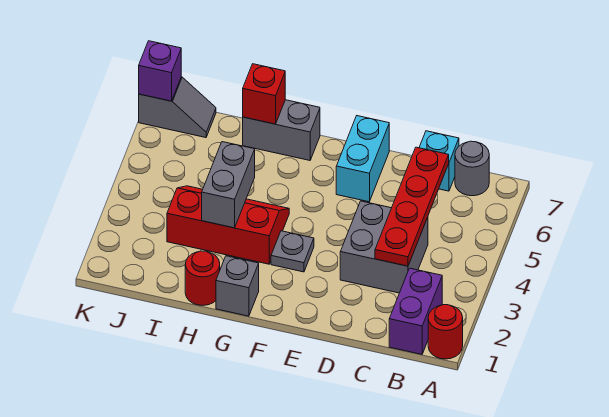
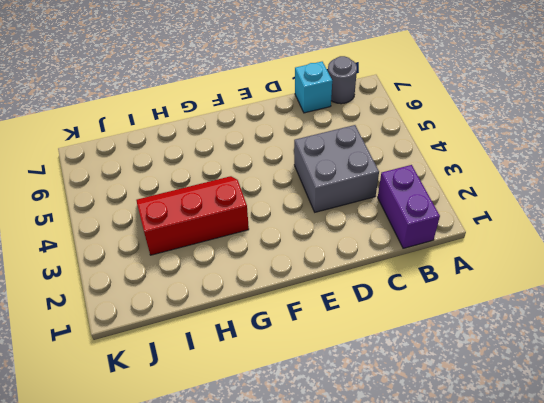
none -> red 1x1 round brick [428,305,463,359]
none -> cyan 1x2 brick [336,116,389,202]
none -> grey 1x1 plate [271,231,314,272]

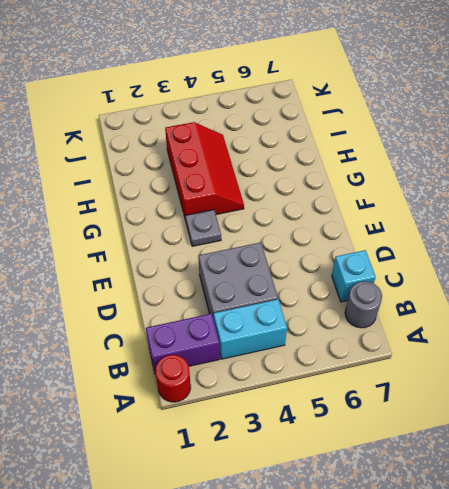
cyan 1x2 brick [214,299,287,359] -> cyan 1x2 brick moved to [336,116,389,202]
none -> grey 1x1 brick [216,256,259,316]
none -> grey 1x2 brick [243,100,320,160]
none -> red 1x1 round brick [185,251,220,305]

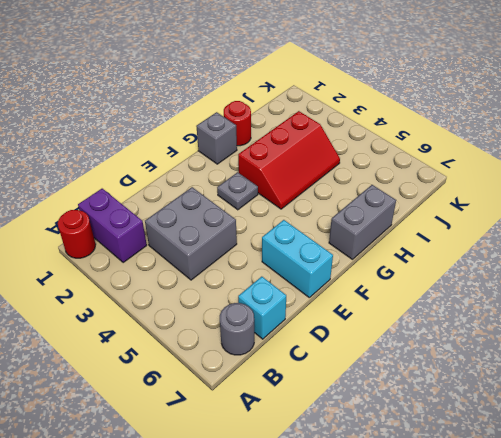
none -> grey 1x2 slope [139,77,216,138]
none -> red 1x4 plate [375,147,449,266]
none -> grey 1x2 brick [202,142,255,228]

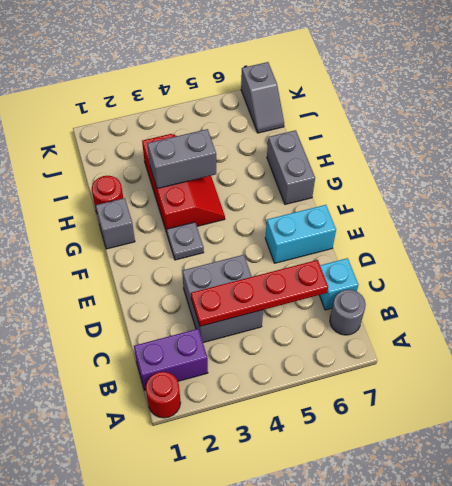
none -> red 1x1 brick [243,64,285,124]
none -> purple 1x1 brick [139,41,181,101]

